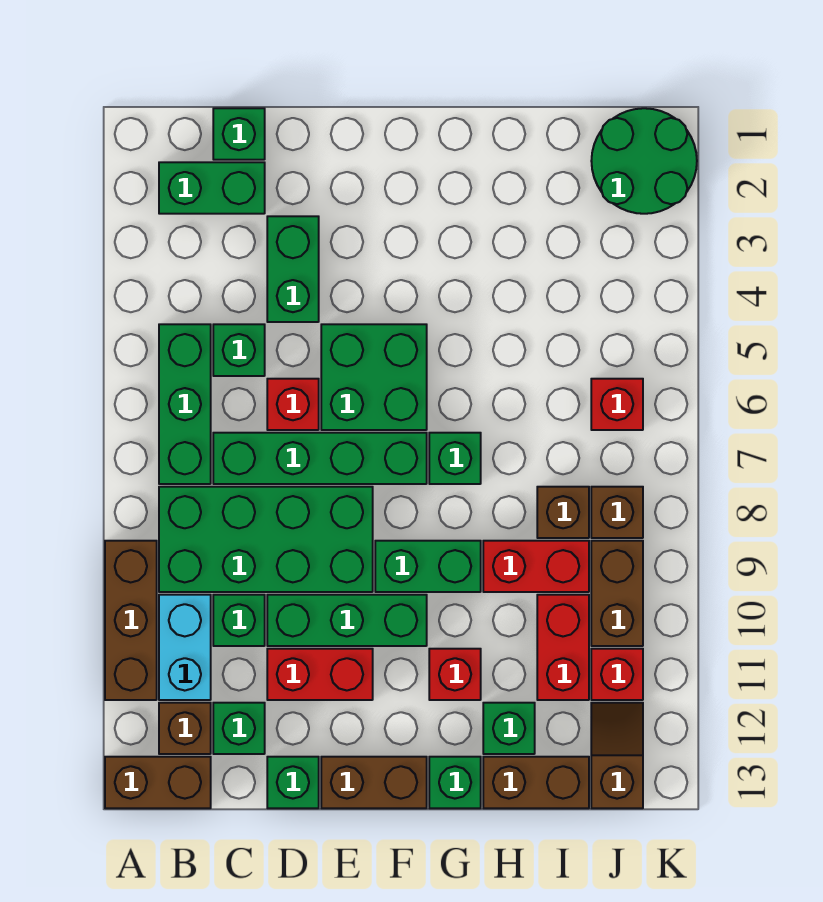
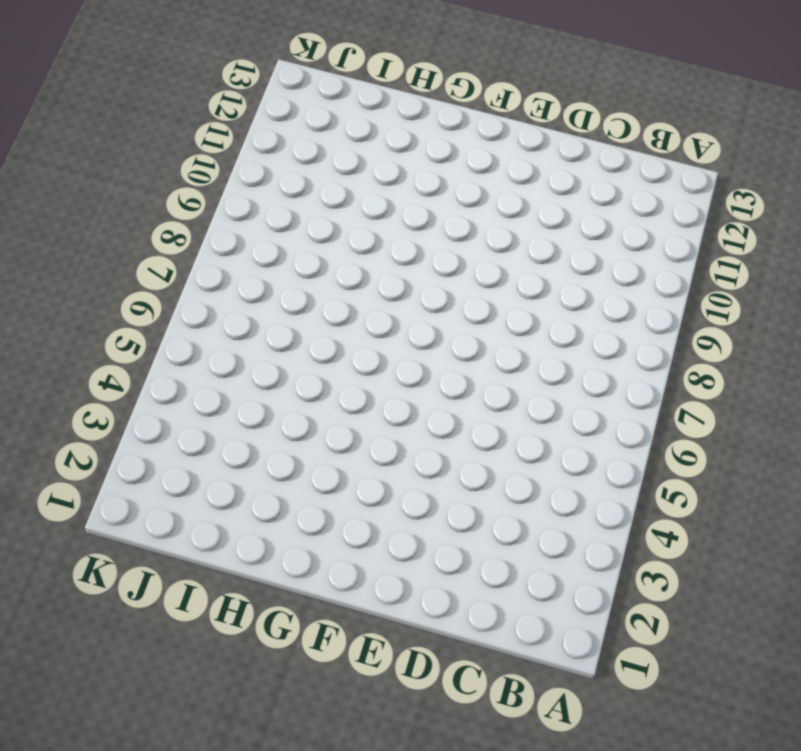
none -> brown 1x3 brick [105,541,157,700]
none -> brown 1x2 brick [105,757,211,808]
none -> green 1x2 brick [159,162,265,214]
none -> green 1x3 brick [159,324,211,484]

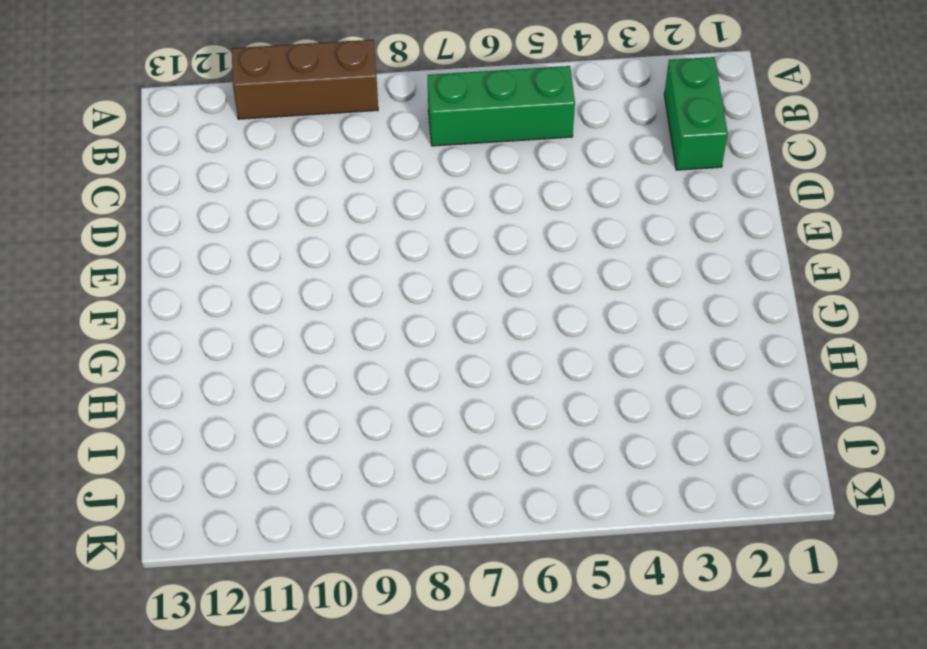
none -> brown 1x2 brick [105,757,211,808]
none -> green 2x4 brick [159,487,373,592]
none -> cyan 1x2 brick [159,595,211,700]
none -> brown 1x1 brick [159,703,211,754]

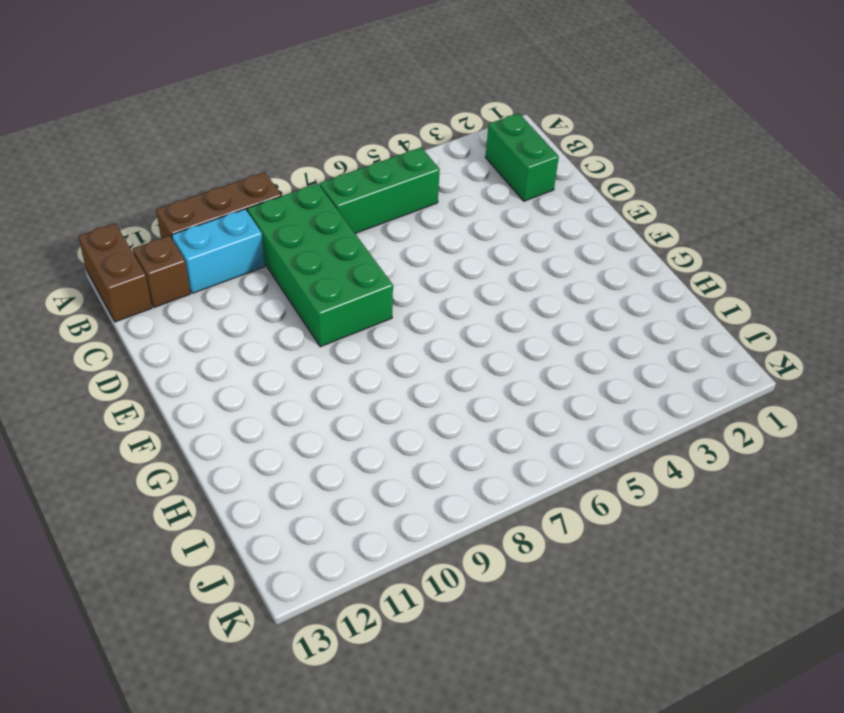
none -> green 1x1 brick [213,108,265,160]
none -> green 1x1 brick [213,324,265,376]
none -> green 1x4 brick [213,433,427,484]
none -> green 1x1 brick [213,595,265,646]

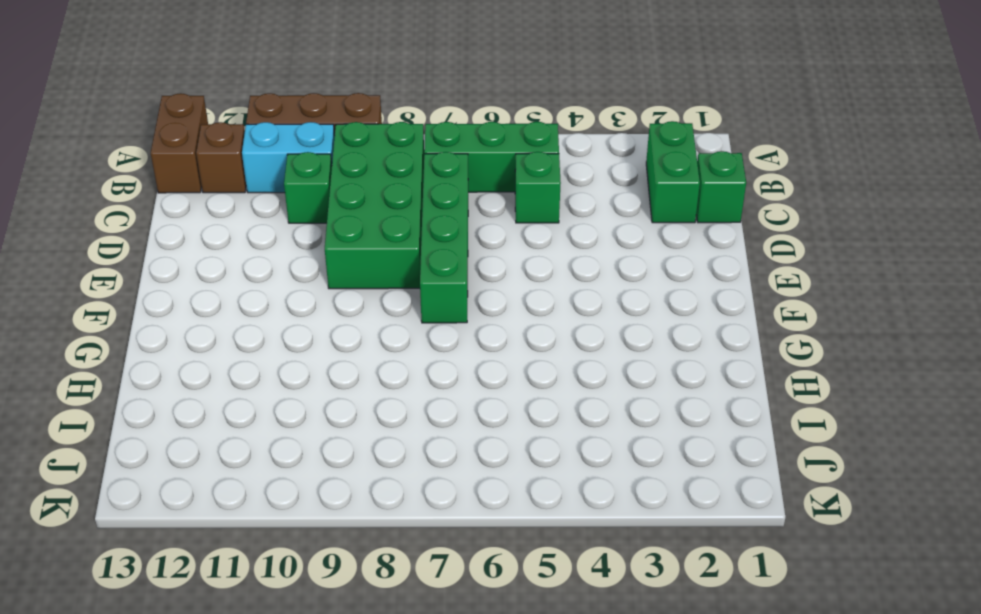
none -> green 1x1 brick [213,703,265,754]
none -> green 1x2 brick [267,216,319,322]
none -> red 1x1 brick [267,379,319,430]
none -> green 1x3 brick [267,595,427,646]

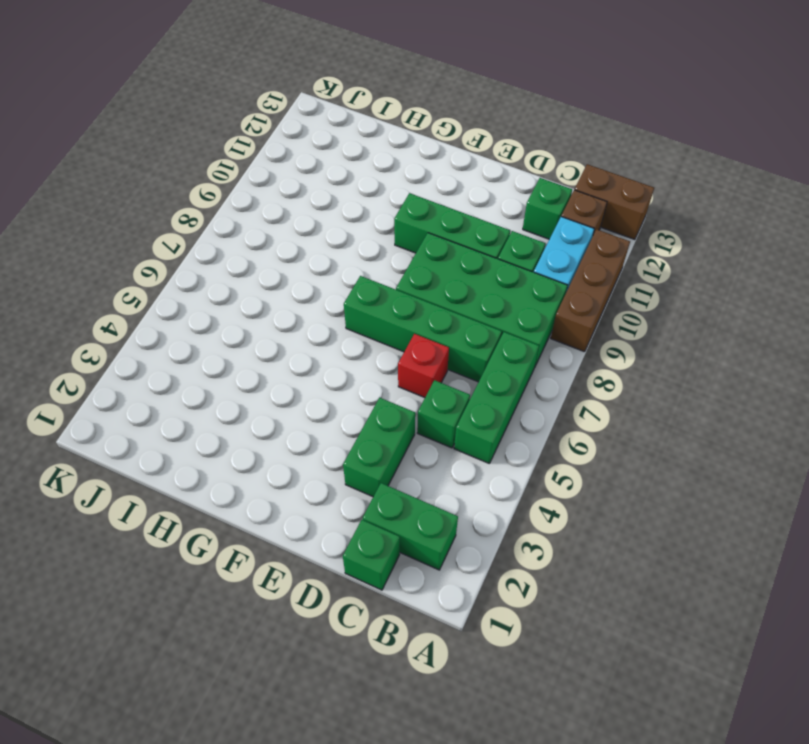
none -> red 1x2 brick [267,649,373,700]
none -> green 1x1 brick [267,757,319,808]
none -> green 2x2 brick [321,324,427,430]
none -> brown 1x2 brick [321,757,427,808]

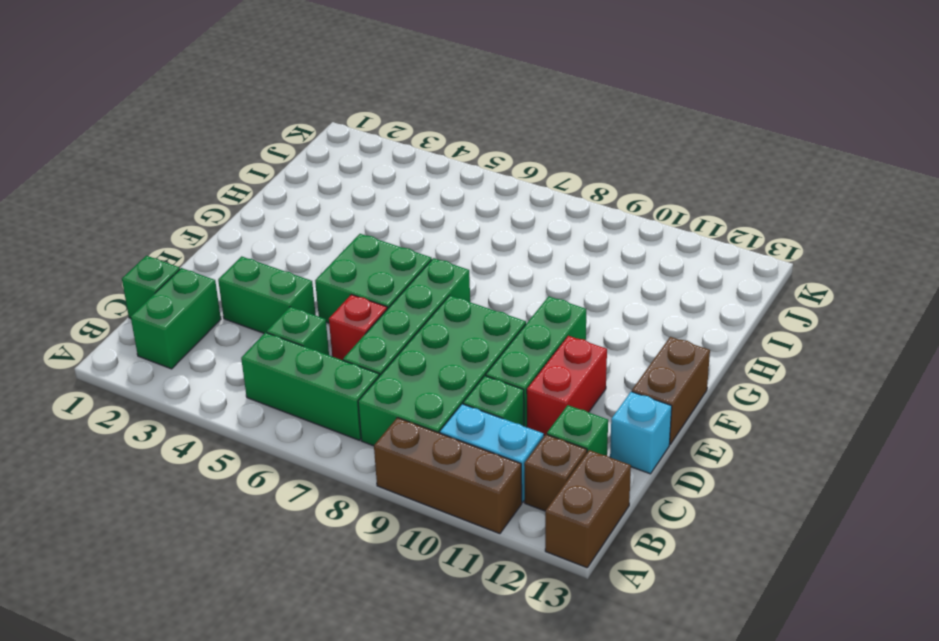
cyan 1x1 brick [610,392,672,474] -> green 1x1 brick [267,757,319,808]
none -> green 1x2 brick [375,541,481,592]
none -> green 1x1 brick [429,433,481,484]
none -> red 1x1 brick [429,649,481,700]
none -> green 1x1 brick [429,757,481,808]

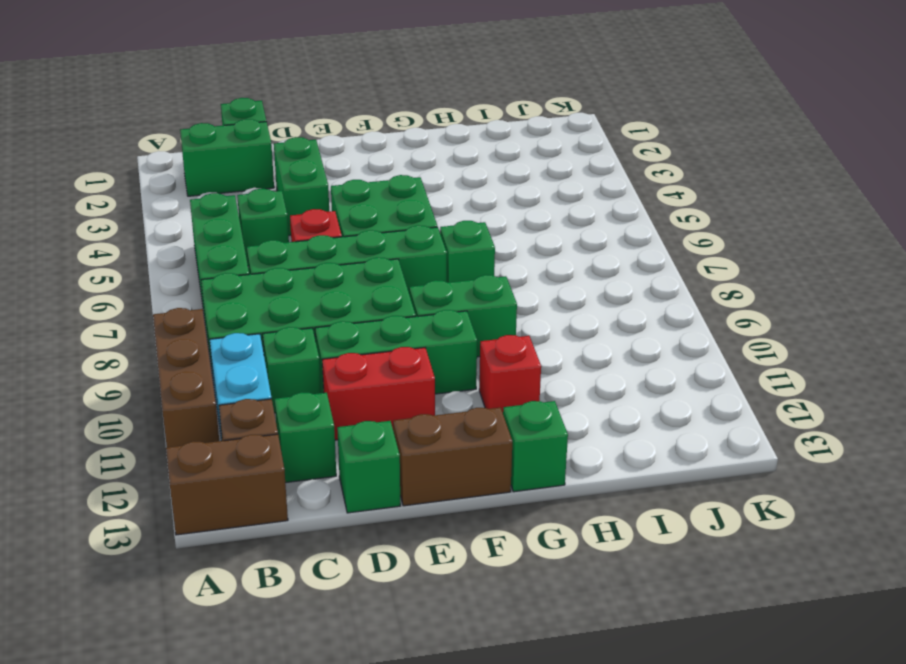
none -> red 1x2 brick [483,541,589,592]
none -> green 1x1 brick [483,703,535,754]
none -> brown 1x2 brick [483,757,589,808]
none -> brown 1x1 brick [537,487,589,538]

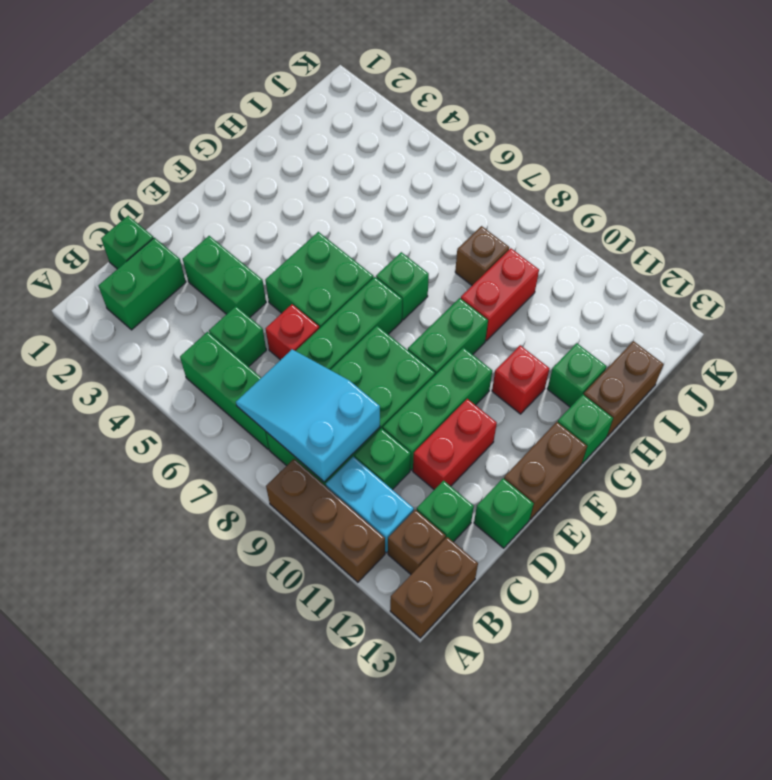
cyan 2x3 slope [236,349,380,482] -> none
none -> red 1x2 brick [537,595,589,700]
none -> green 2x2 round brick [591,108,697,214]
none -> red 1x1 brick [591,379,643,430]
none -> brown 1x1 brick [591,487,643,538]

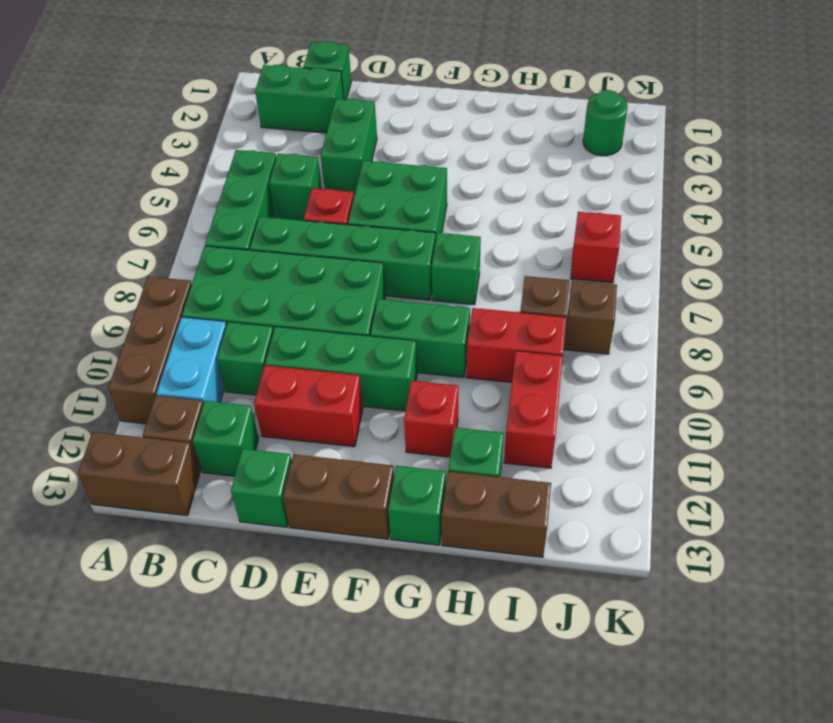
green 1x1 round brick [583,90,628,156] -> green 2x2 round brick [591,108,697,214]
none -> brown 1x2 brick [591,541,643,646]
none -> red 1x1 brick [591,649,643,700]
none -> brown 1x2 slope [591,703,643,808]

